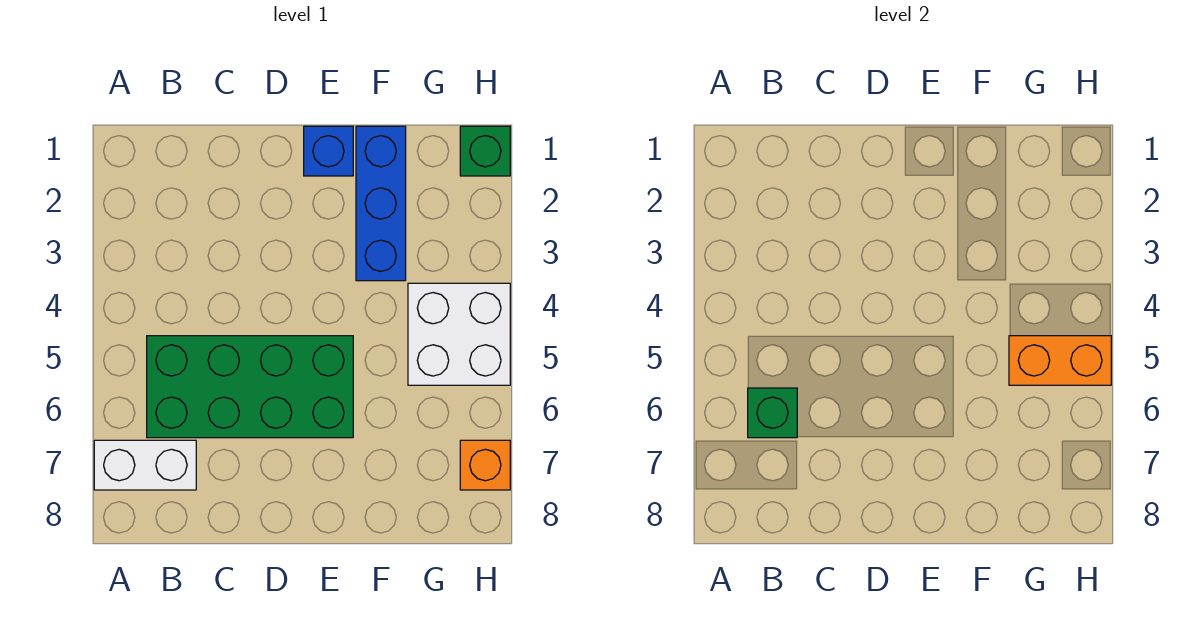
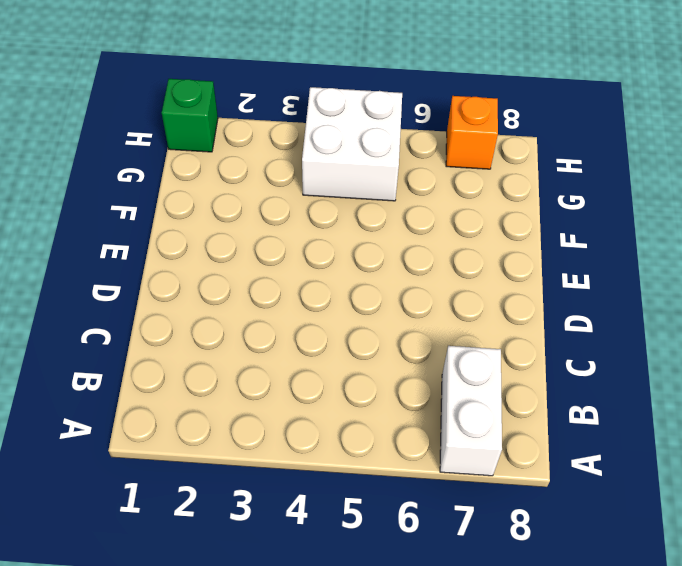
none -> green 2x4 brick [147,336,353,438]
none -> blue 1x1 brick [304,126,353,176]

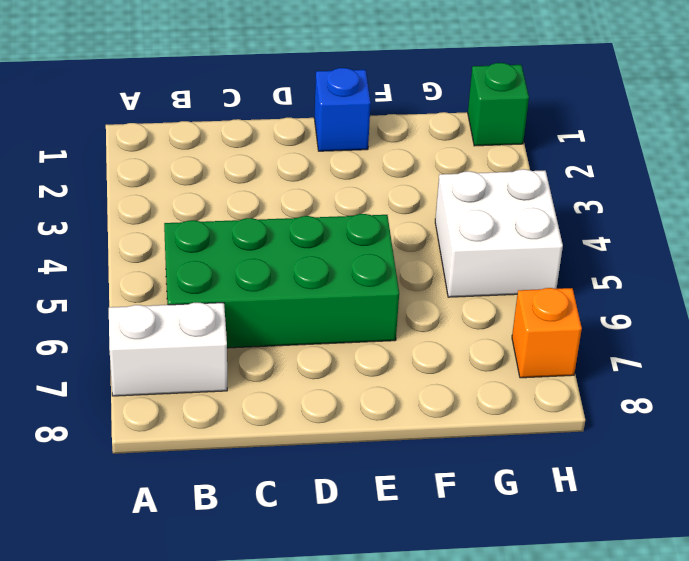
none -> blue 1x3 brick [356,126,406,281]
none -> green 1x1 brick [748,388,797,438]

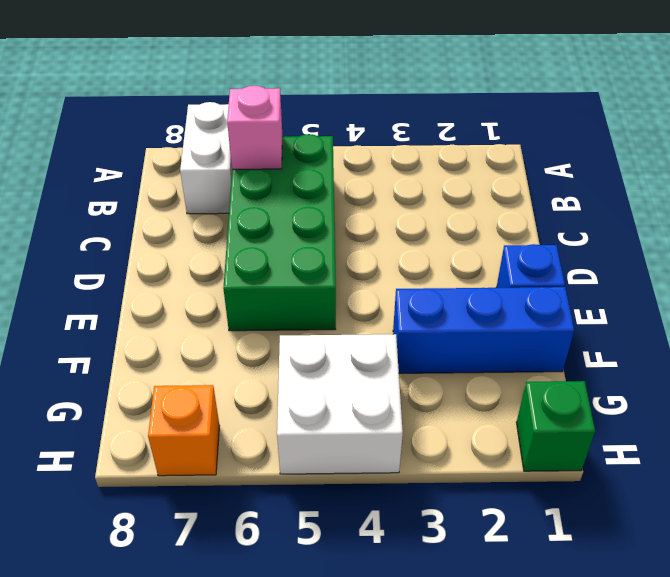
pink 1x1 brick [227,86,283,169] -> green 1x1 brick [748,388,797,438]
none -> orange 1x2 brick [1009,336,1111,385]

